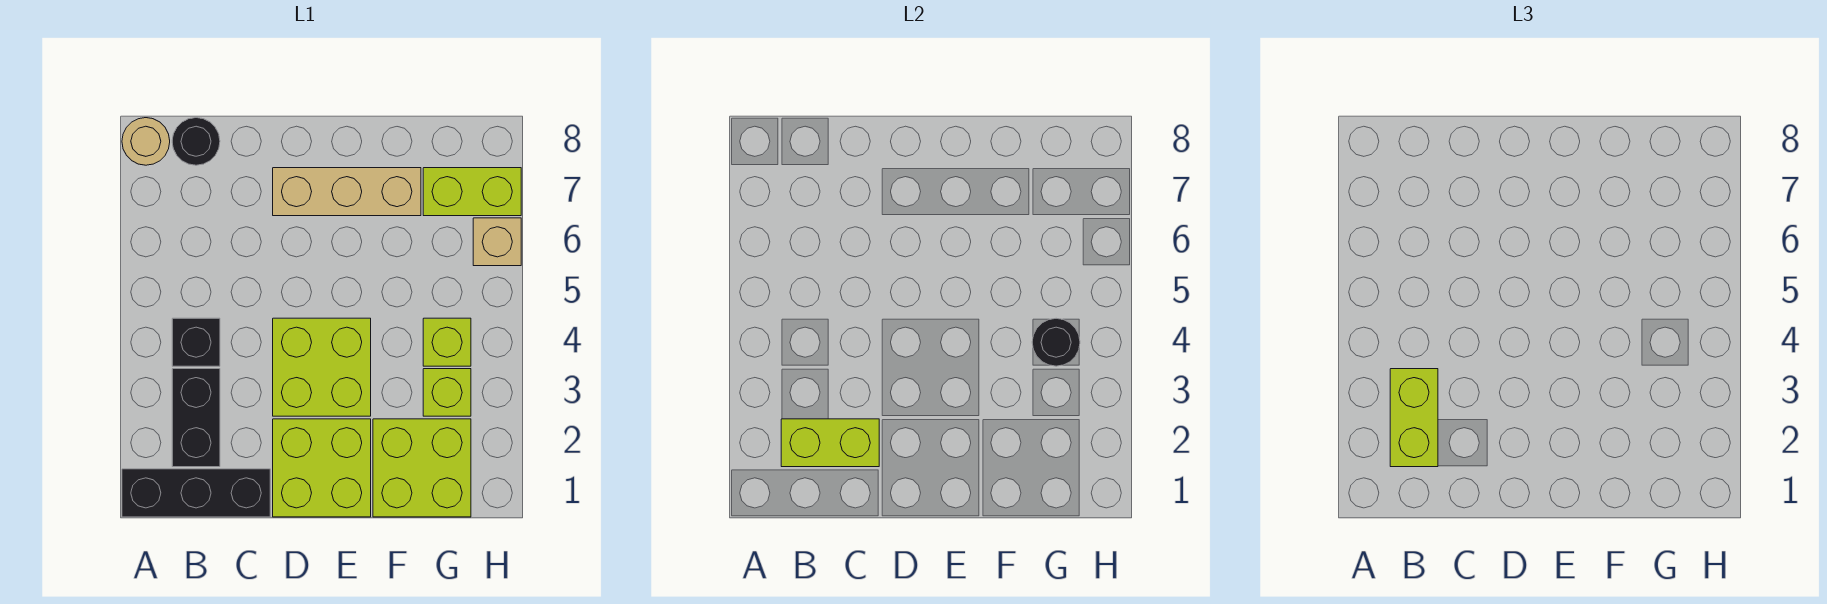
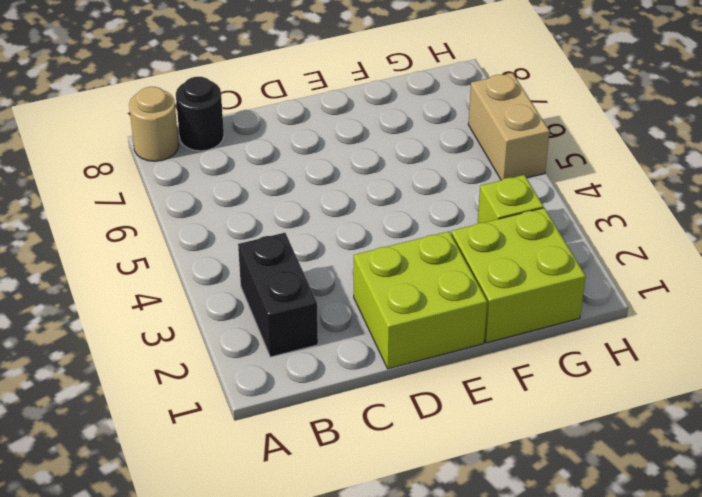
tan 1x2 brick [468,73,550,180] -> tan 1x1 brick [473,218,521,266]
none -> black 1x3 brick [122,469,270,517]
none -> black 1x1 brick [172,318,220,366]
none -> lime 2x2 brick [273,318,371,416]

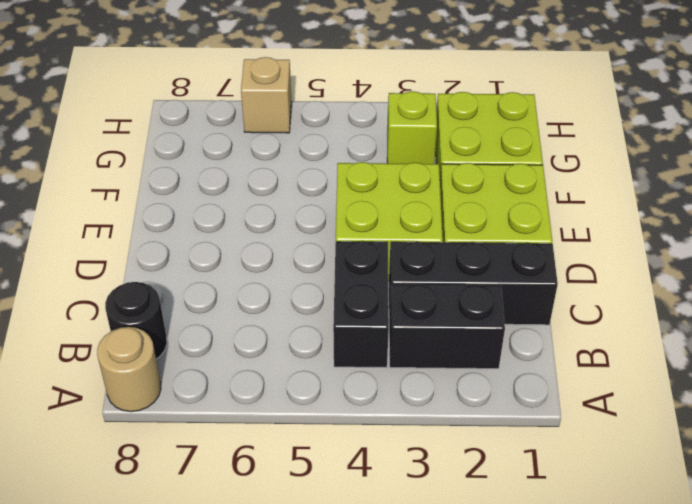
black 1x2 brick [333,241,389,368] -> black 1x1 brick [172,318,220,366]
black 1x3 brick [389,242,558,325] -> black 1x3 brick turned to [122,469,270,517]
none -> tan 1x3 brick [273,168,421,216]
none -> lime 1x1 brick [423,318,471,366]
none -> lime 1x2 brick [423,168,521,216]

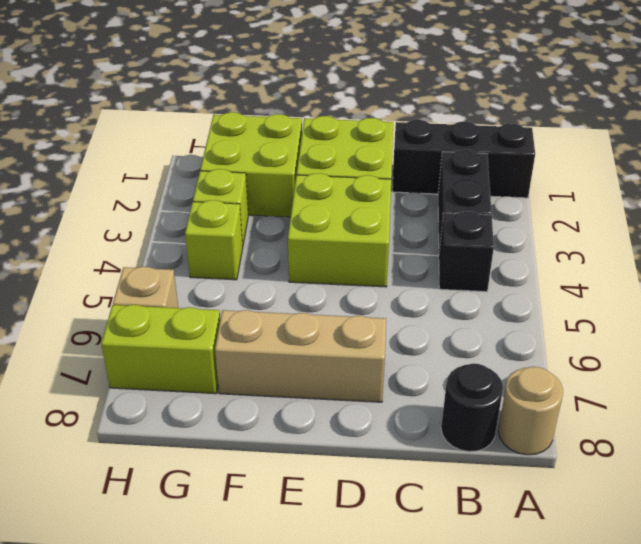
none -> lime 1x2 brick [781,419,879,467]
none -> black 1x1 round brick [1032,318,1080,366]
none -> lime 1x2 brick [1390,369,1438,467]

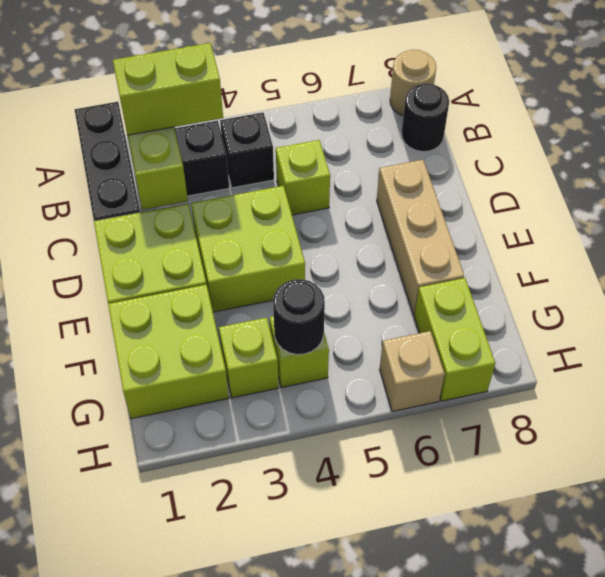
lime 1x1 brick [276,140,330,215] -> none

